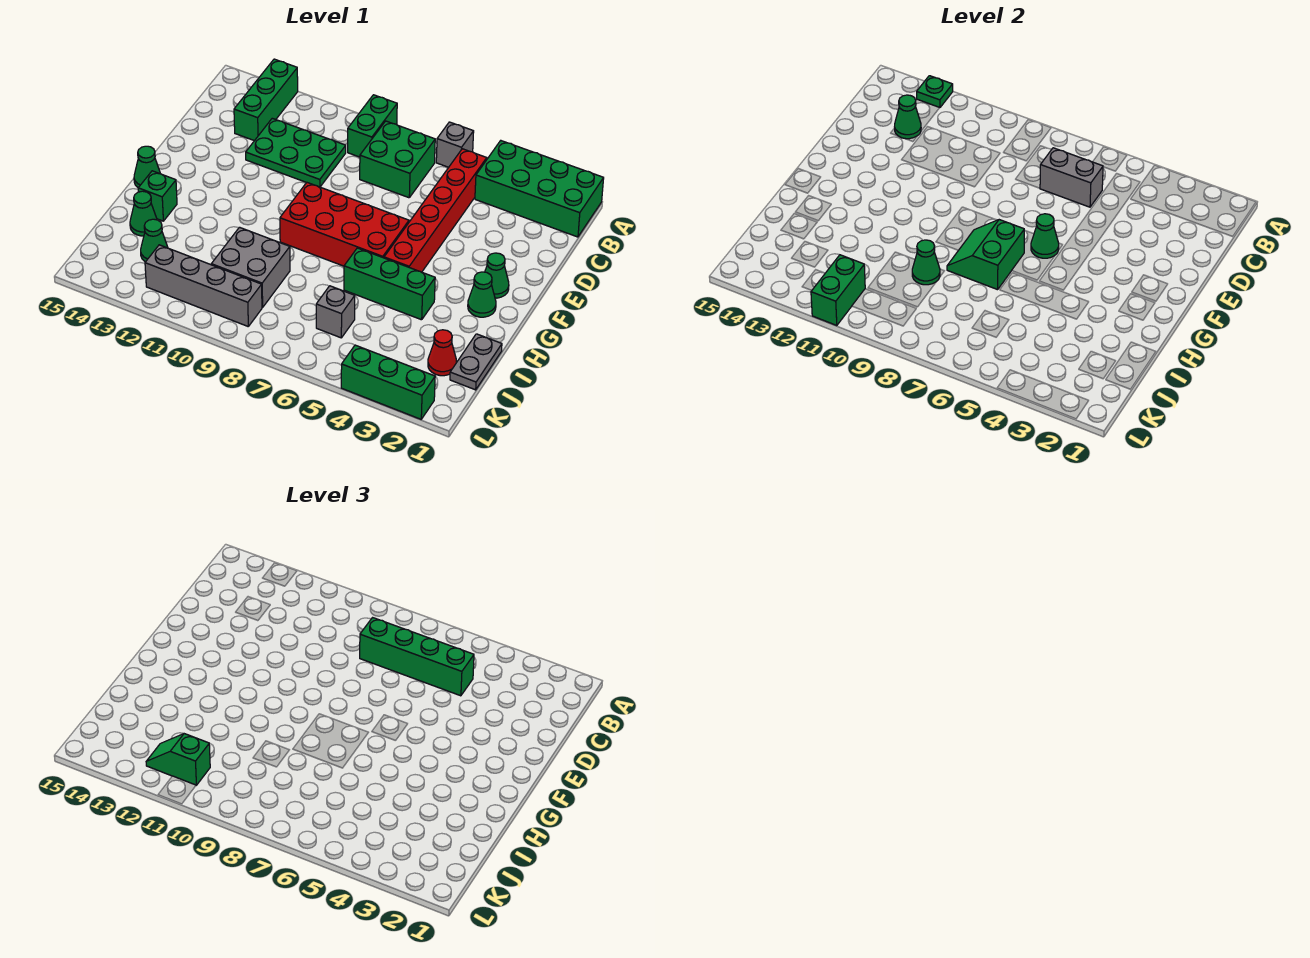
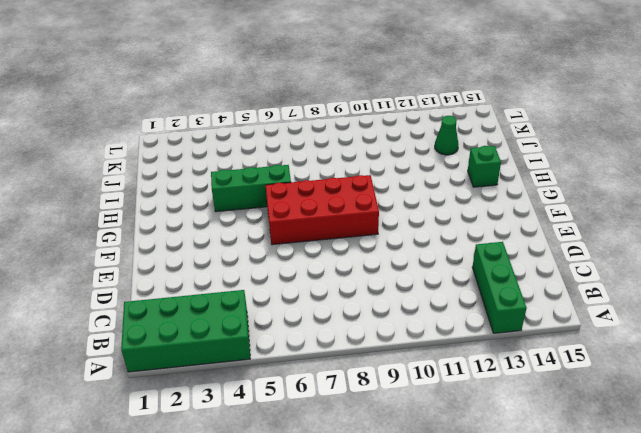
none -> grey 1x1 brick [436,122,474,167]
none -> green 1x2 brick [348,95,397,157]
none -> red 1x6 brick [384,149,487,272]
none -> green 2x2 brick [360,121,435,198]

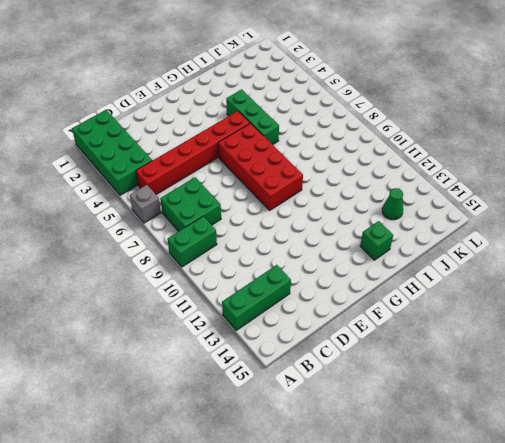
none -> green 2x3 plate [246,118,346,187]
none -> green 1x1 cone [485,253,509,298]
none -> green 1x1 cone [468,272,496,317]
none -> green 1x1 cone [134,146,160,188]

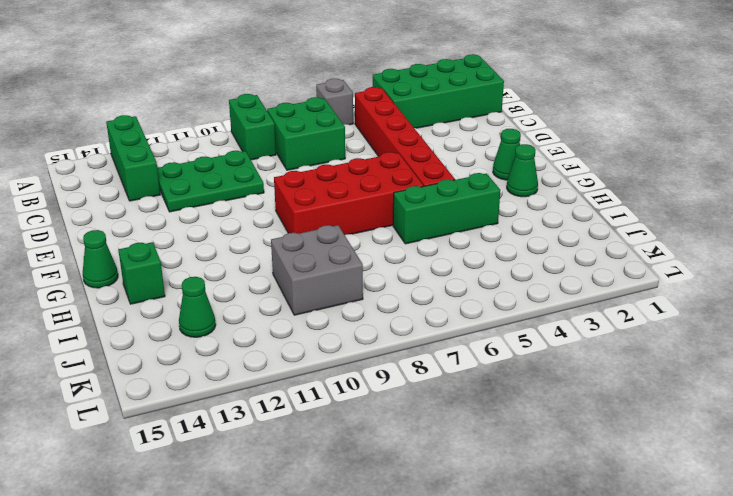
none -> grey 1x2 plate [450,334,502,390]
none -> green 1x1 cone [130,191,157,236]
none -> red 1x1 cone [428,330,456,376]
none -> grey 1x1 brick [316,286,355,338]

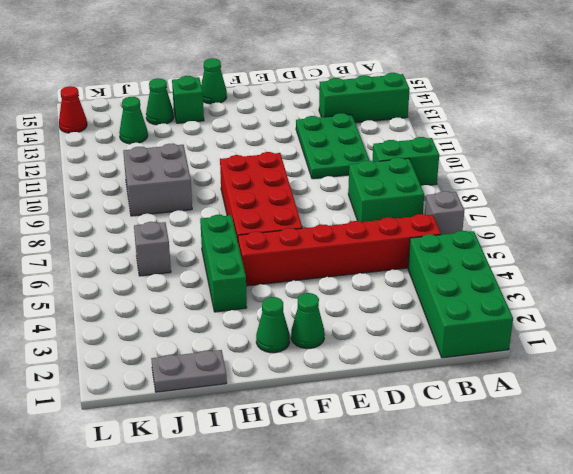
red 1x1 cone [59,86,87,133] -> red 1x1 cone moved to [428,330,456,376]
none -> grey 1x4 brick [145,245,262,326]
none -> green 1x3 brick [341,345,435,419]
none -> green 1x1 plate [917,76,953,108]
none -> grey 1x2 brick [1040,148,1103,207]

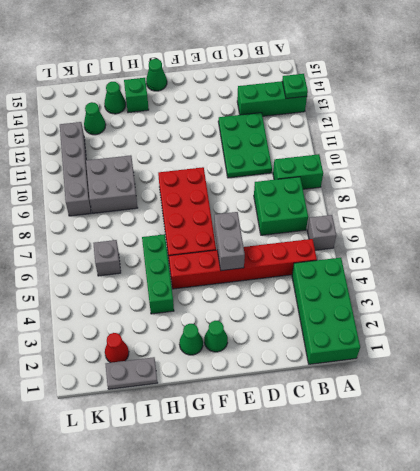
grey 1x2 brick [214,212,245,271] -> grey 1x2 brick moved to [1040,148,1103,207]
none -> green 1x3 brick [341,345,435,419]
none -> green 1x1 cone [895,95,921,139]
none -> green 1x1 cone [1031,214,1059,258]
none -> green 2x2 slope [947,220,1024,290]

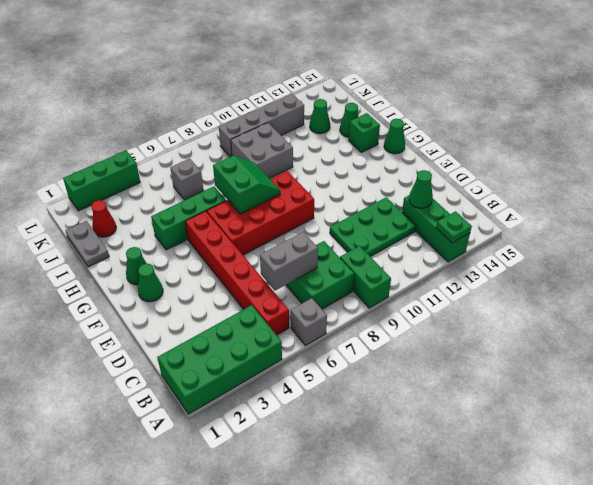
none -> green 1x1 cone [1031,214,1059,258]
none -> green 1x1 cone [912,240,940,285]
none -> green 1x2 brick [811,255,865,326]
none -> green 1x4 brick [360,618,474,696]

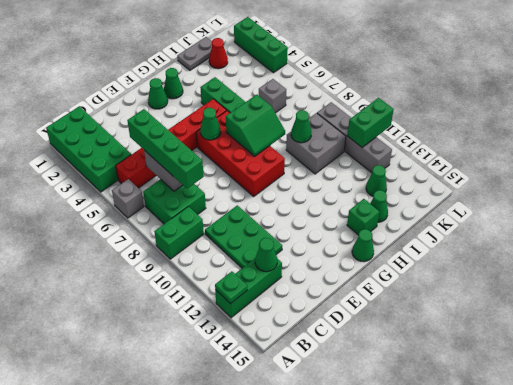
none -> green 1x2 slope [146,734,210,785]

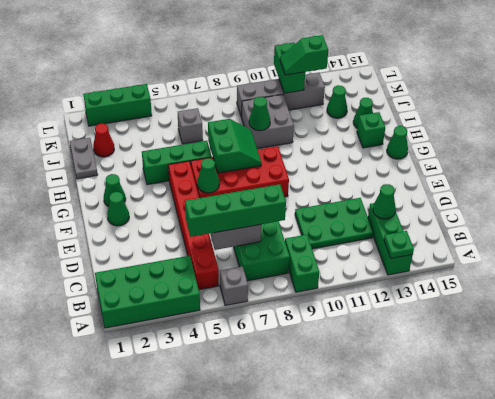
green 1x2 slope [280,35,328,75] -> green 1x2 slope turned to [146,734,210,785]

